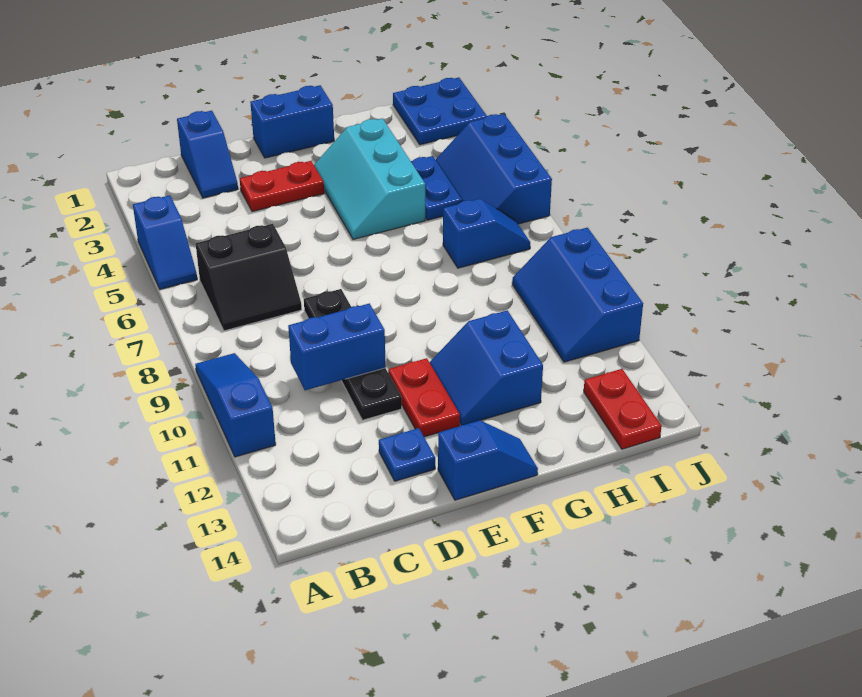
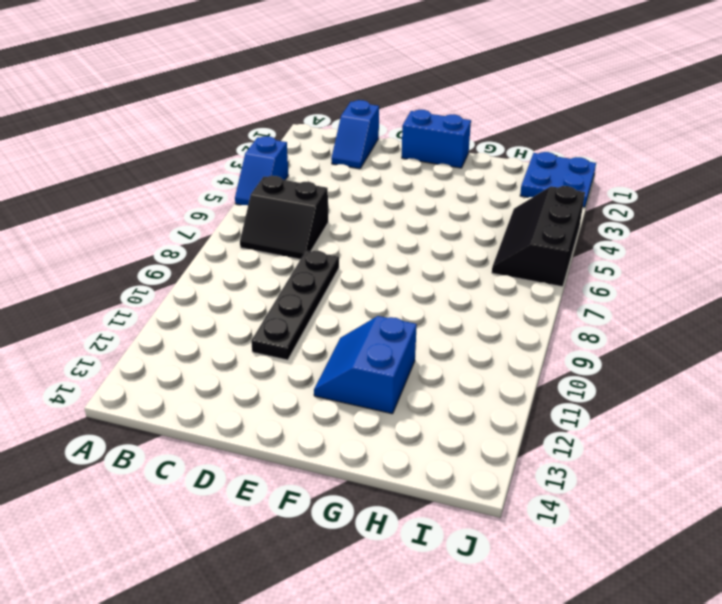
black 2x3 slope [492,186,585,287] -> blue 2x3 slope [436,114,552,224]
none -> blue 1x3 slope [195,353,276,457]
none -> red 1x2 plate [240,161,324,212]
none -> blue 1x1 plate [379,428,435,481]

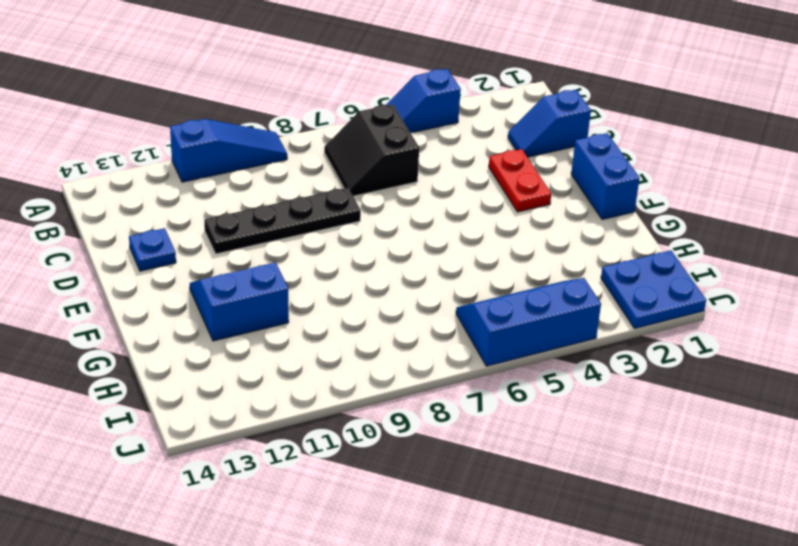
none -> red 1x2 plate [388,358,460,437]
none -> blue 1x2 slope [438,420,538,500]
none -> cyan 2x3 slope [314,118,425,239]

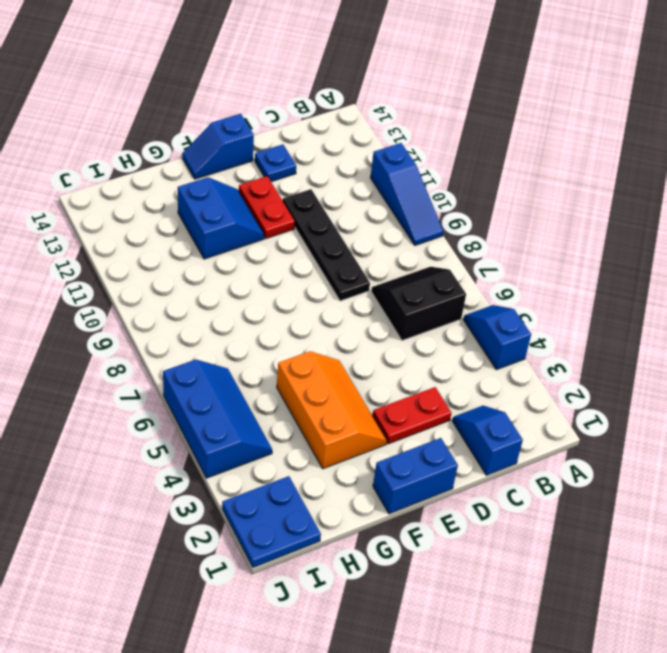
orange 2x3 slope [277,351,387,469] -> cyan 2x3 slope [314,118,425,239]
none -> blue 1x2 plate [411,156,462,220]
none -> blue 1x2 slope [443,199,530,268]
none -> blue 2x3 slope [512,228,643,362]

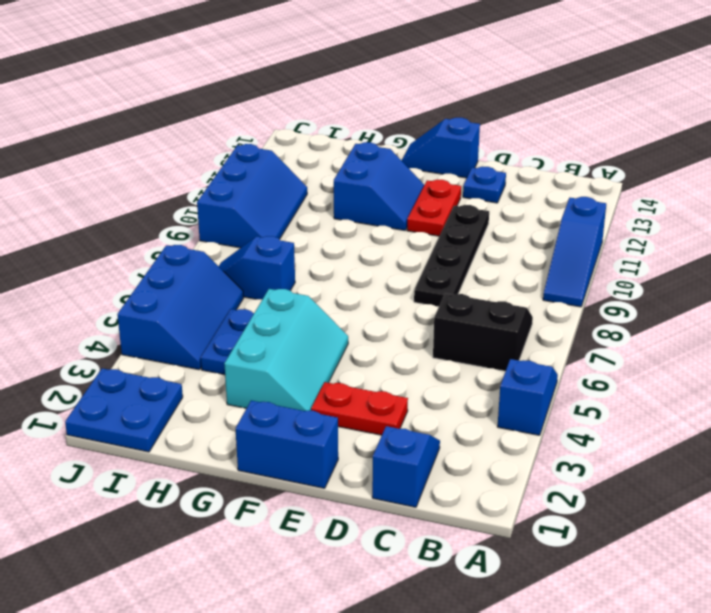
none -> red 1x2 plate [584,369,662,449]
none -> blue 1x2 brick [288,303,386,390]

